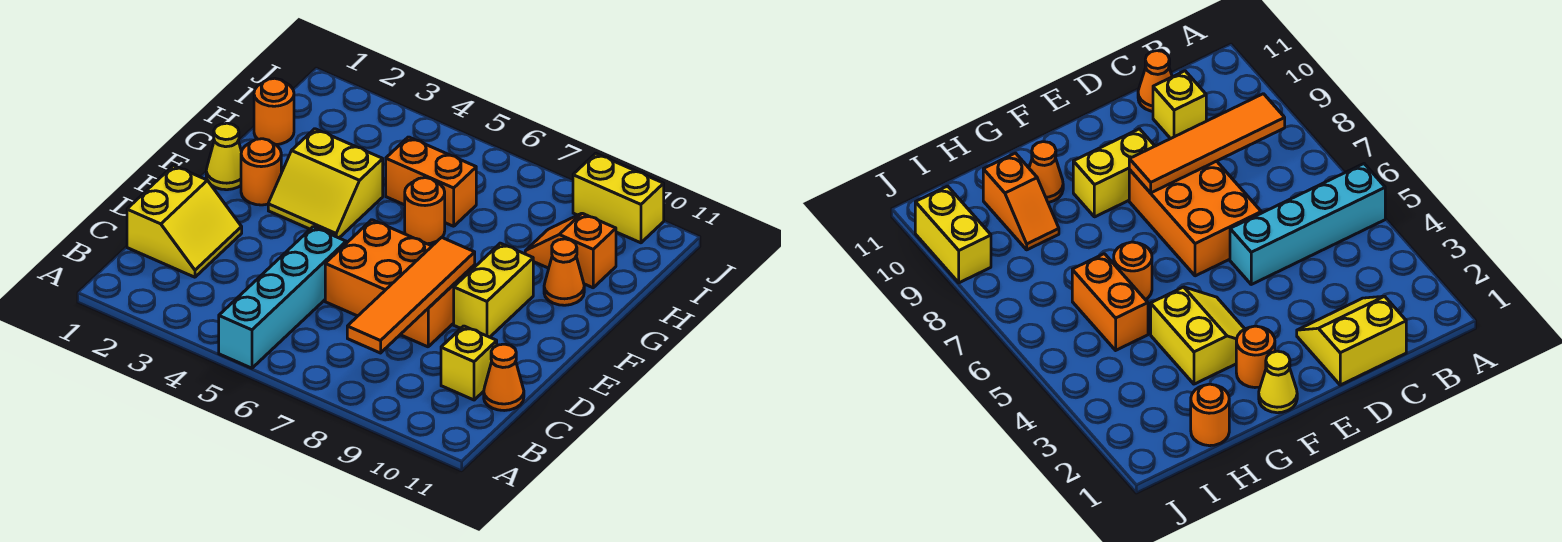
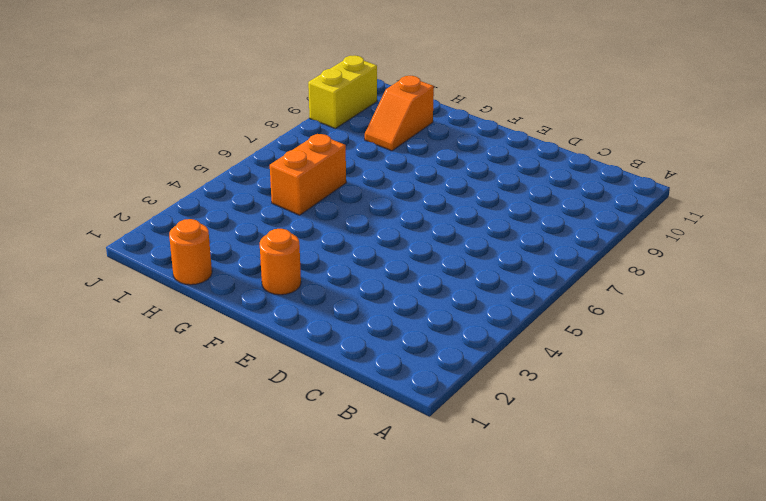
none -> cyan 1x4 brick [219,227,346,368]
none -> yellow 2x2 slope [127,165,242,277]
none -> yellow 1x1 brick [441,326,497,400]

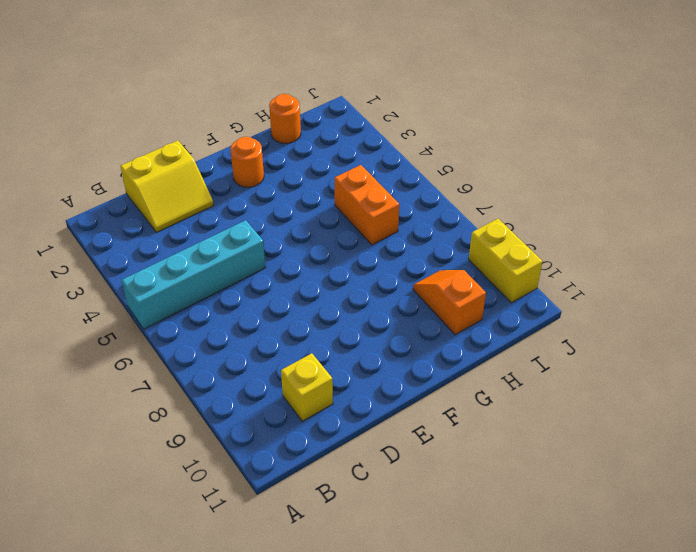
none -> orange 1x1 cone [484,344,524,411]
none -> orange 2x3 brick [325,220,475,347]
none -> yellow 1x2 brick [454,243,533,337]

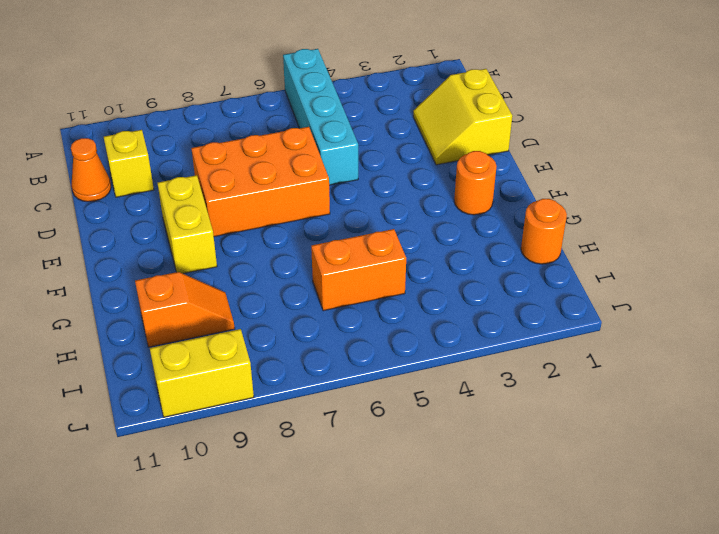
none -> yellow 1x1 cone [206,123,242,190]
none -> yellow 2x2 slope [268,129,383,238]
none -> orange 1x1 round brick [405,178,445,244]

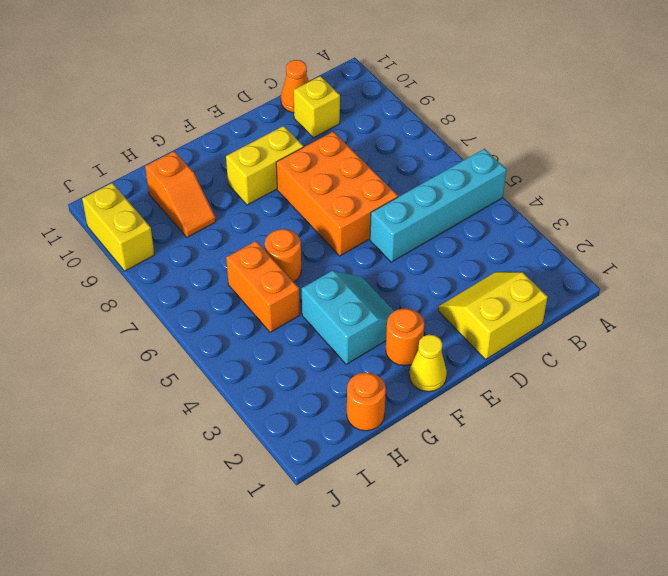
cyan 2x2 slope [302,271,394,364] -> yellow 2x2 slope [268,129,383,238]
none -> orange 1x1 cone [544,239,584,305]
none -> orange 1x4 tile [347,237,475,353]

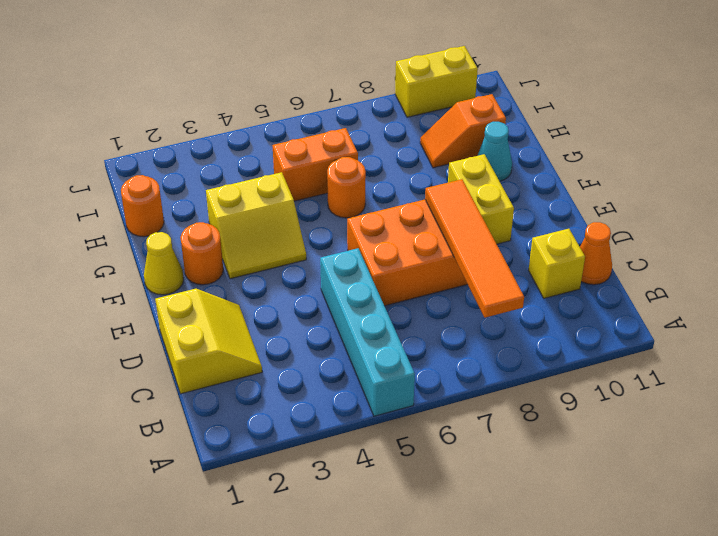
cyan 1x1 cone [477,122,512,181] -> orange 1x1 cone [544,239,584,305]

